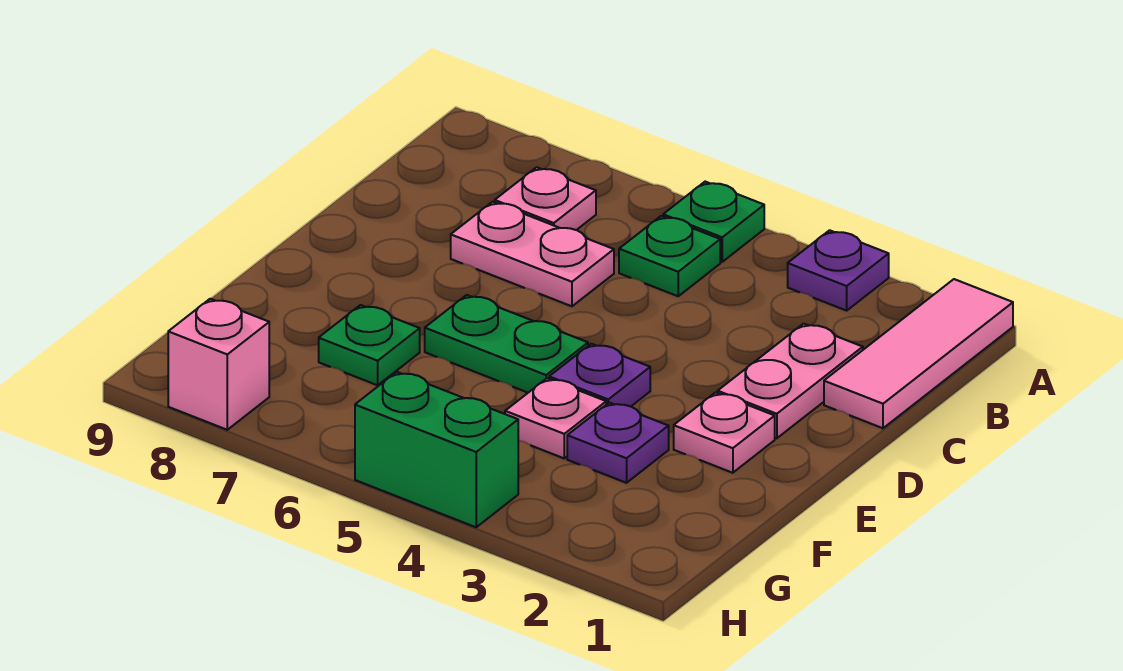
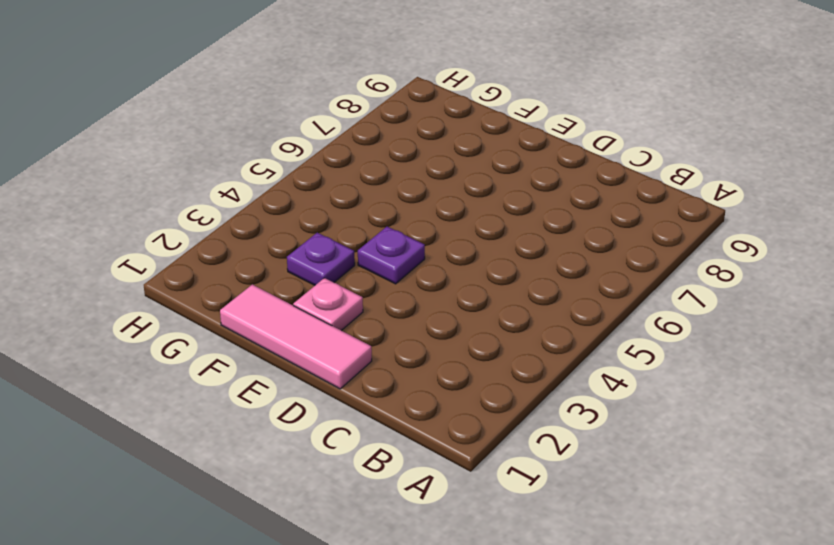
pink 1x3 tile [220,284,372,389] -> pink 1x3 tile moved to [824,279,1013,428]
none -> purple 1x1 plate [788,230,889,311]
none -> green 1x1 plate [663,182,764,262]
none -> green 1x1 plate [619,216,720,296]

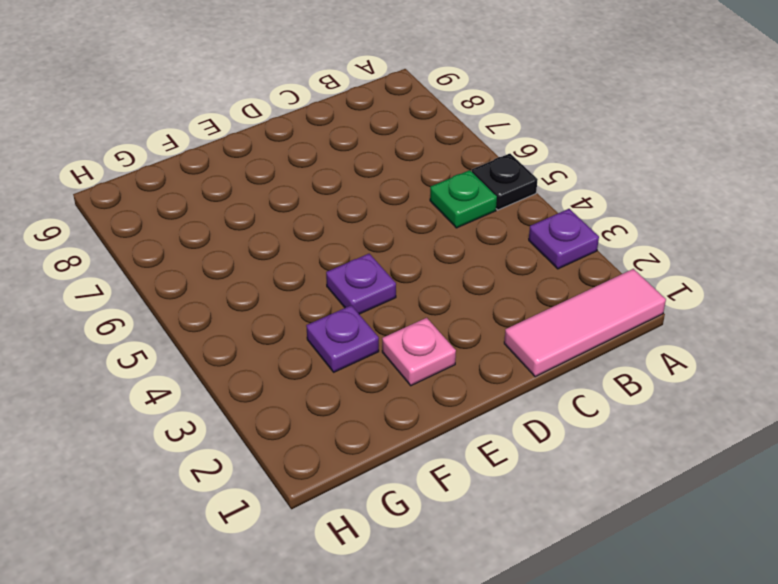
black 1x1 plate [472,154,538,210] -> green 1x1 plate [663,182,764,262]
none -> pink 1x1 plate [495,167,596,230]
none -> pink 1x2 plate [718,324,863,438]
none -> pink 1x2 plate [451,202,614,306]

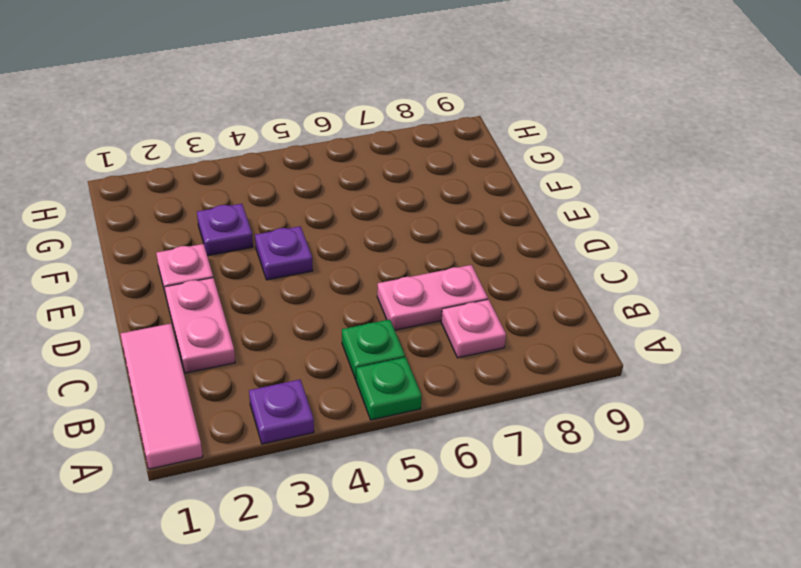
none -> green 1x2 plate [425,295,588,393]
none -> pink 1x1 plate [505,378,606,458]
none -> green 1x1 plate [319,305,420,385]

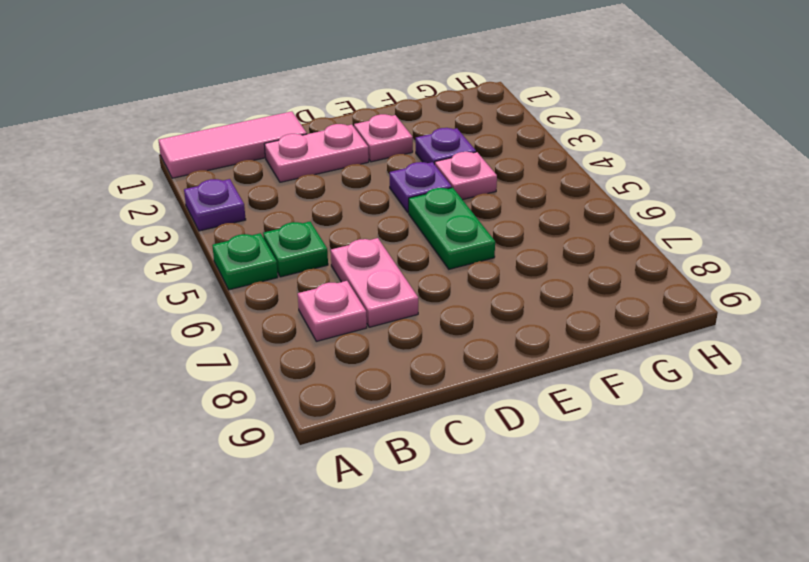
none -> green 1x1 plate [319,305,420,385]
none -> green 1x2 brick [355,372,518,527]
none -> pink 1x1 brick [168,299,269,430]

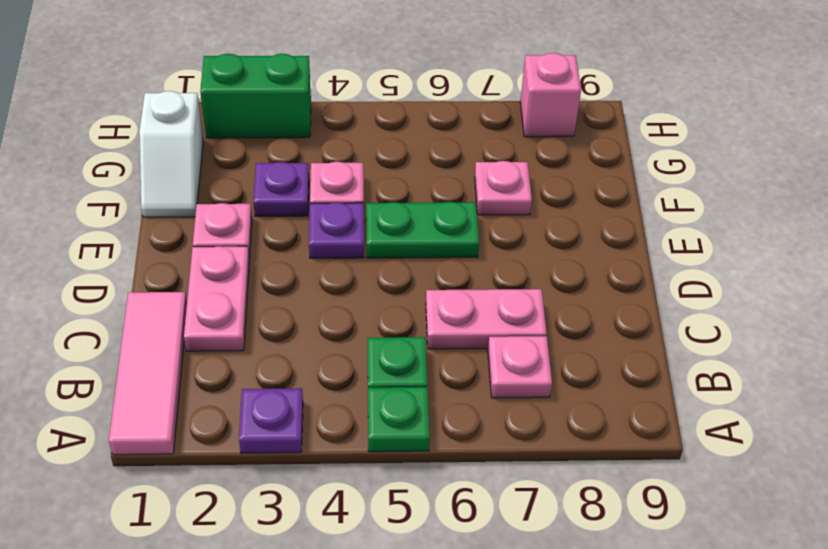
white 1x2 slope [139,91,203,217] -> none
pink 1x1 plate [475,161,532,215] -> green 1x1 plate [319,305,420,385]
green 1x2 brick [200,54,311,138] -> green 1x2 brick moved to [355,372,518,527]

